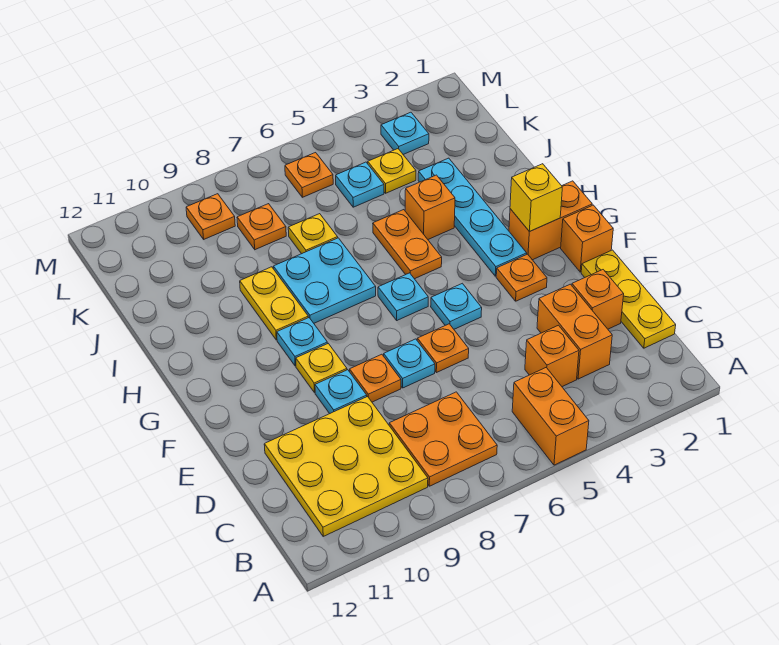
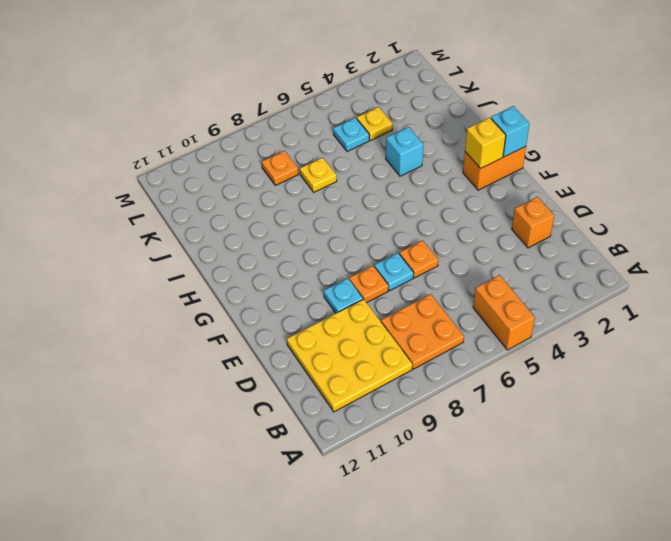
cyan 1x1 brick [491,106,529,157] -> none
cyan 1x1 brick [386,127,423,176] -> orange 1x1 brick [405,175,455,239]
none -> yellow 1x3 plate [581,250,676,348]
none -> orange 1x2 brick [537,284,612,379]
none -> orange 1x1 brick [525,325,579,387]
none -> orange 1x1 brick [561,205,613,272]

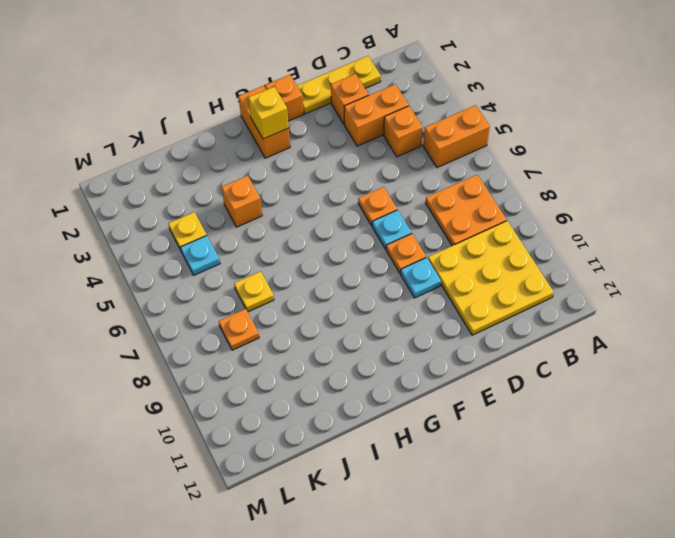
none -> orange 1x1 plate [496,254,547,301]
none -> cyan 1x1 plate [431,283,482,329]
none -> yellow 1x1 plate [296,344,347,393]
none -> cyan 1x4 plate [418,158,527,276]

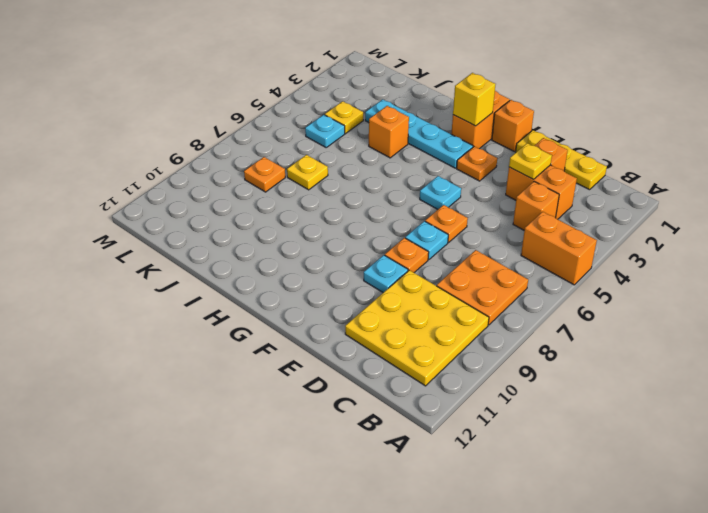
yellow 1x1 plate [509,143,552,179] -> yellow 1x1 plate moved to [296,344,347,393]
none -> cyan 1x1 plate [378,273,428,320]
none -> cyan 1x1 plate [277,318,328,366]
none -> orange 1x2 plate [373,210,442,279]
none -> cyan 2x2 plate [273,238,376,323]

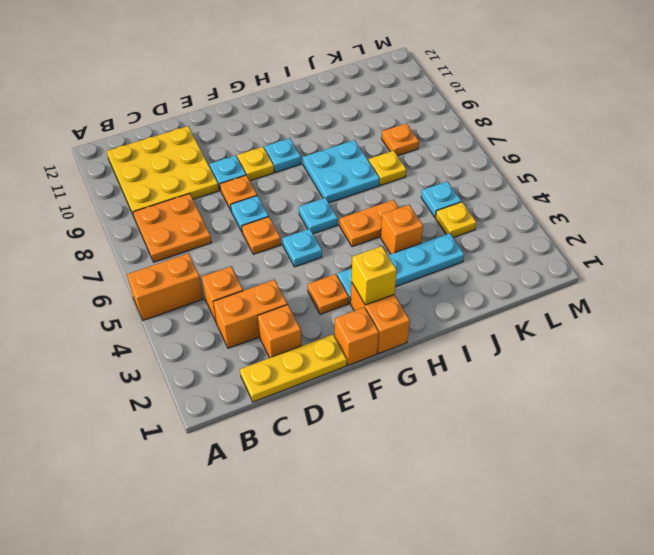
none -> yellow 1x2 plate [240,267,308,340]
none -> cyan 1x1 plate [381,112,429,154]
none -> orange 1x1 plate [285,153,333,197]
none -> orange 1x1 plate [186,194,235,239]

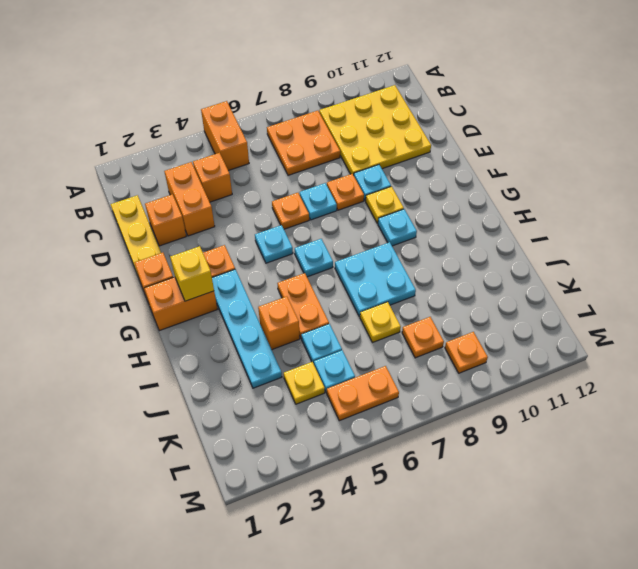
cyan 1x1 plate [301,324,342,364] -> cyan 1x1 plate moved to [381,112,429,154]
orange 1x2 plate [327,366,399,421] -> orange 1x1 plate [285,153,333,197]
none -> yellow 1x2 plate [240,267,308,340]

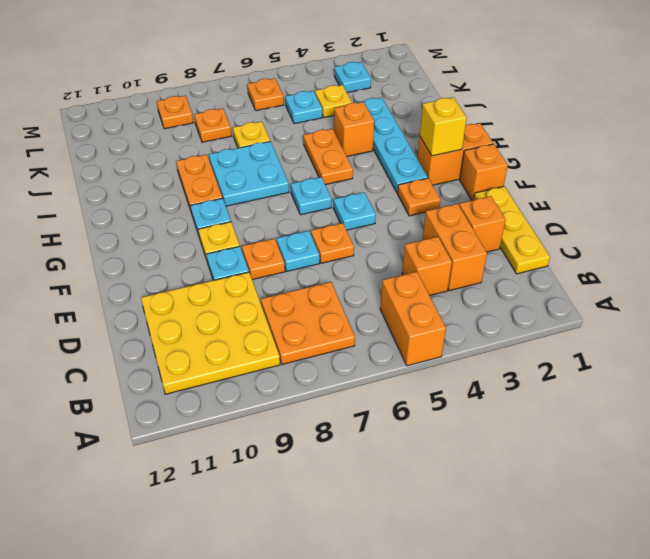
orange 1x2 plate [176,155,222,213] -> yellow 1x2 plate [240,267,308,340]

